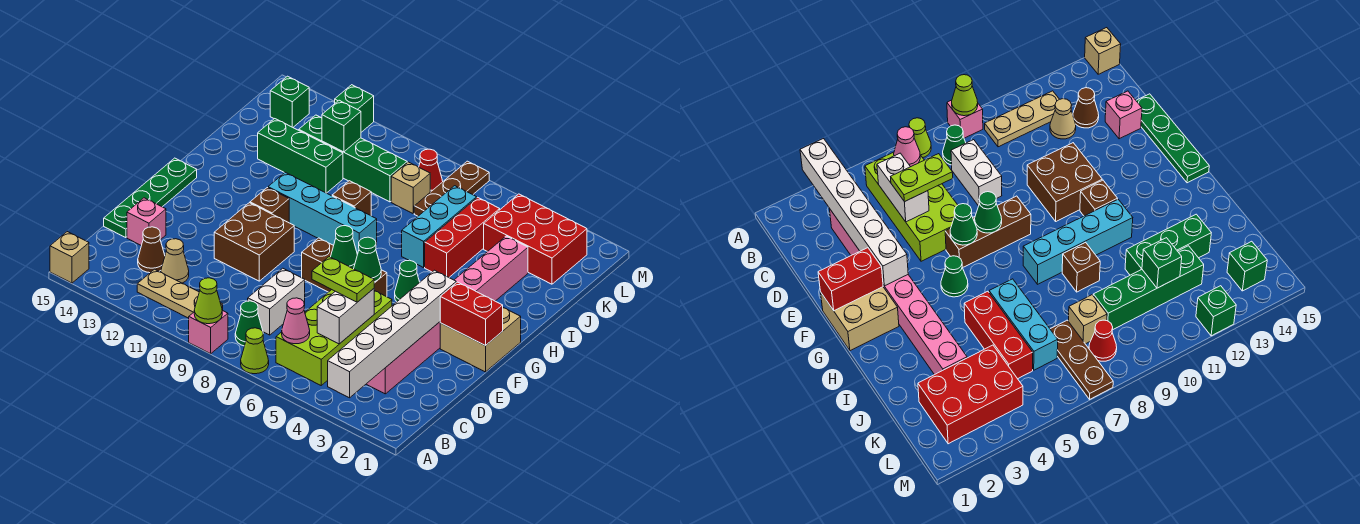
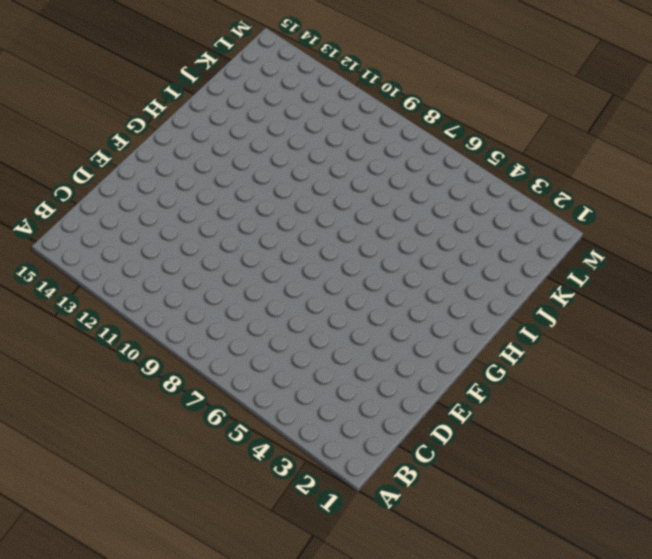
none -> lime 1x1 cone [241,328,269,374]
none -> pink 1x1 brick [189,310,228,354]
none -> tan 1x1 brick [50,232,89,283]
none -> lime 2x4 brick [276,290,392,385]

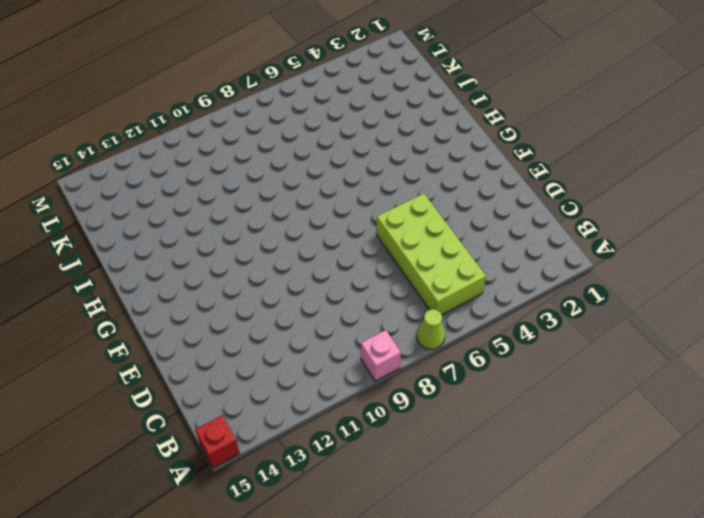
red 1x1 brick [195,415,240,468] -> tan 1x1 brick [50,232,89,283]
none -> green 1x1 cone [235,301,263,346]
none -> tan 1x3 plate [137,269,223,318]
none -> pink 1x8 brick [367,236,528,394]
none -> white 1x2 brick [248,268,305,335]

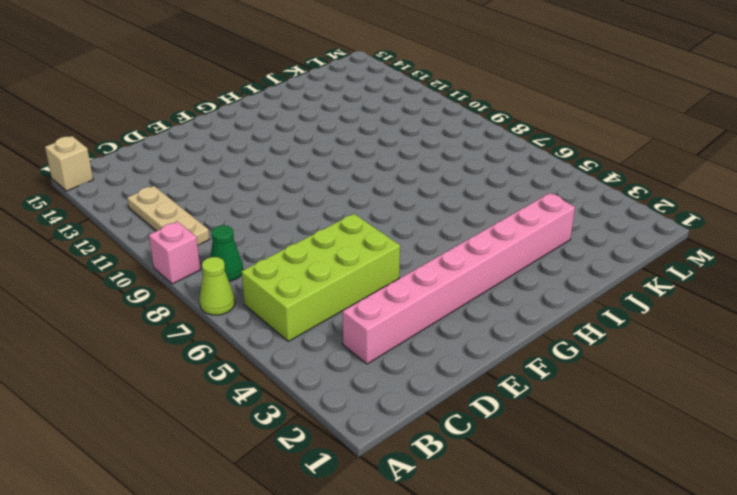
none -> white 1x2 brick [248,268,305,335]
none -> tan 1x1 cone [161,239,189,283]
none -> brown 1x1 cone [138,227,165,273]
none -> pink 1x1 brick [127,198,166,246]

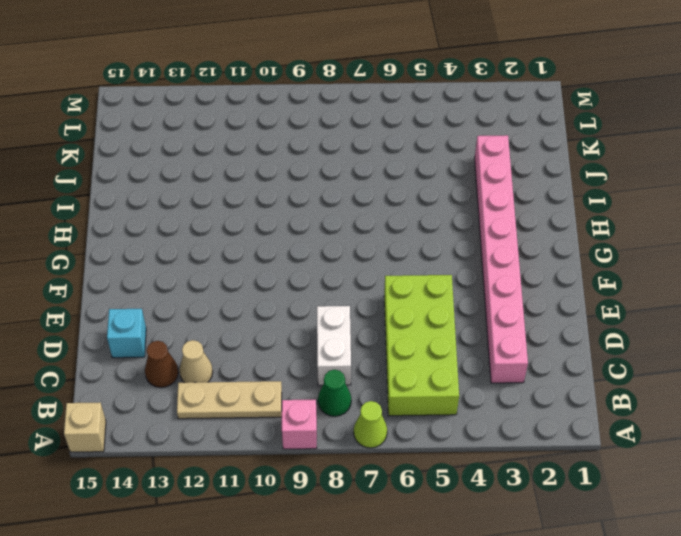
cyan 1x1 brick [107,309,146,358] -> pink 1x1 brick [127,198,166,246]
none -> green 1x4 plate [104,158,197,238]
none -> brown 2x2 brick [214,203,294,281]
none -> tan 2x2 brick [440,308,521,372]
none -> brown 1x3 brick [302,238,387,297]

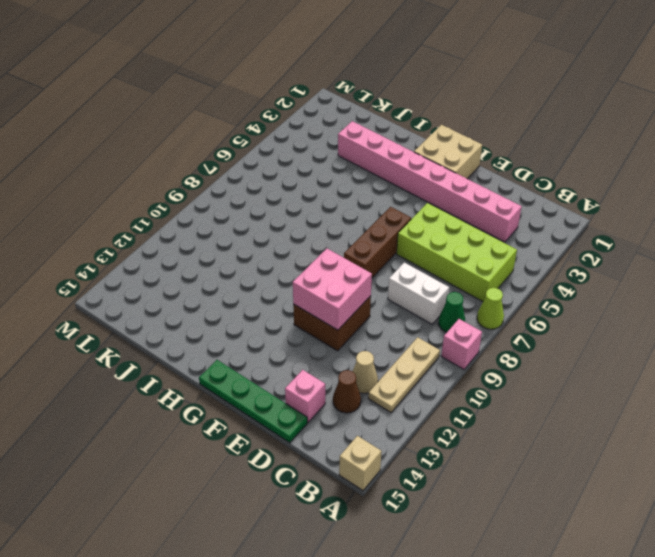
pink 2x2 brick [293,249,372,330] -> none
none -> green 1x1 cone [395,260,420,302]
none -> brown 1x1 brick [250,188,289,223]
none -> cyan 1x4 brick [268,172,377,254]
none -> red 1x3 brick [425,197,500,277]

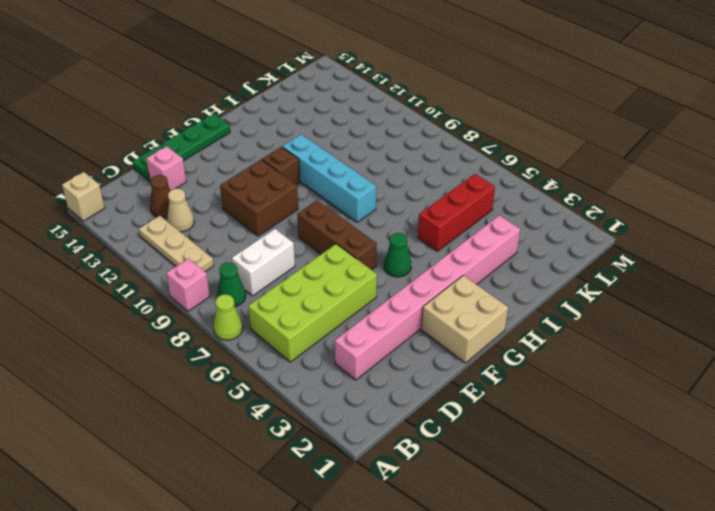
none -> cyan 1x3 brick [402,186,477,268]
none -> brown 1x1 brick [332,181,371,216]
none -> green 1x3 brick [258,119,343,193]
none -> red 2x3 brick [484,194,587,284]

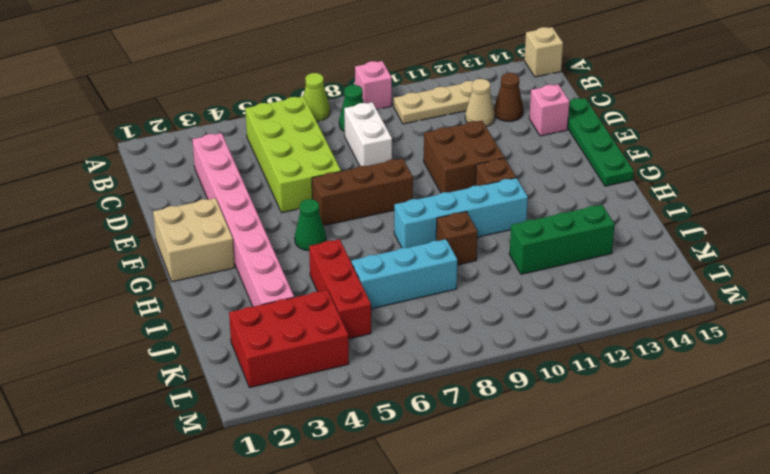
cyan 1x3 brick [352,239,457,309] -> cyan 1x3 brick turned to [402,186,477,268]
none -> brown 1x3 plate [414,161,489,216]
none -> tan 1x1 brick [391,162,430,213]
none -> green 1x4 brick [299,115,407,202]
none -> red 1x1 cone [419,149,443,192]

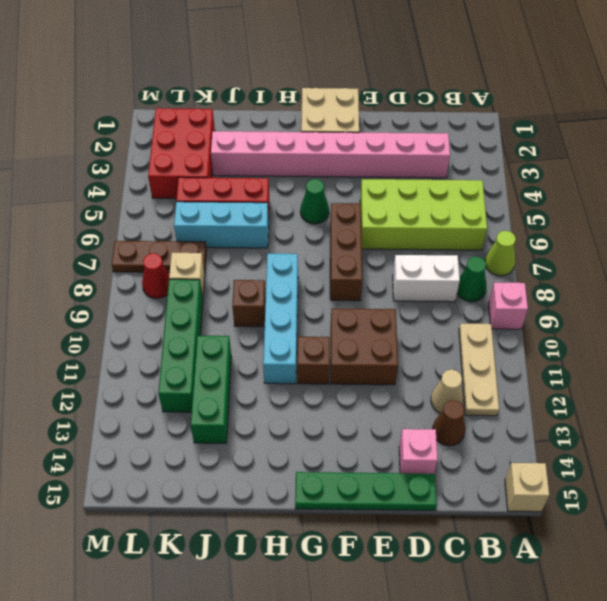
none -> green 1x1 brick [270,76,309,127]
none -> green 1x1 brick [335,85,374,132]
none -> white 1x6 brick [328,270,456,398]
none -> lime 1x1 cone [194,278,222,324]

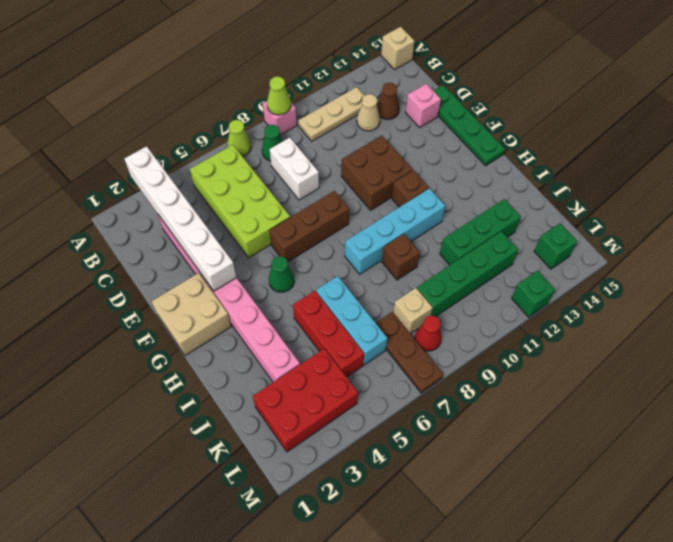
none -> pink 1x1 cone [282,298,310,344]
none -> white 1x2 brick [317,289,374,344]
none -> red 1x2 brick [440,282,503,346]
none -> green 1x1 cone [354,237,381,282]

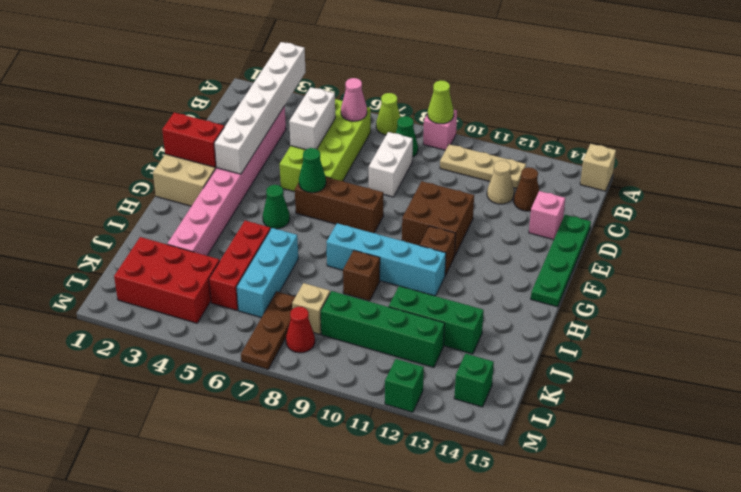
none -> green 1x1 cone [331,226,357,269]
none -> green 1x1 brick [322,100,361,152]
none -> lime 1x2 plate [312,257,374,302]

